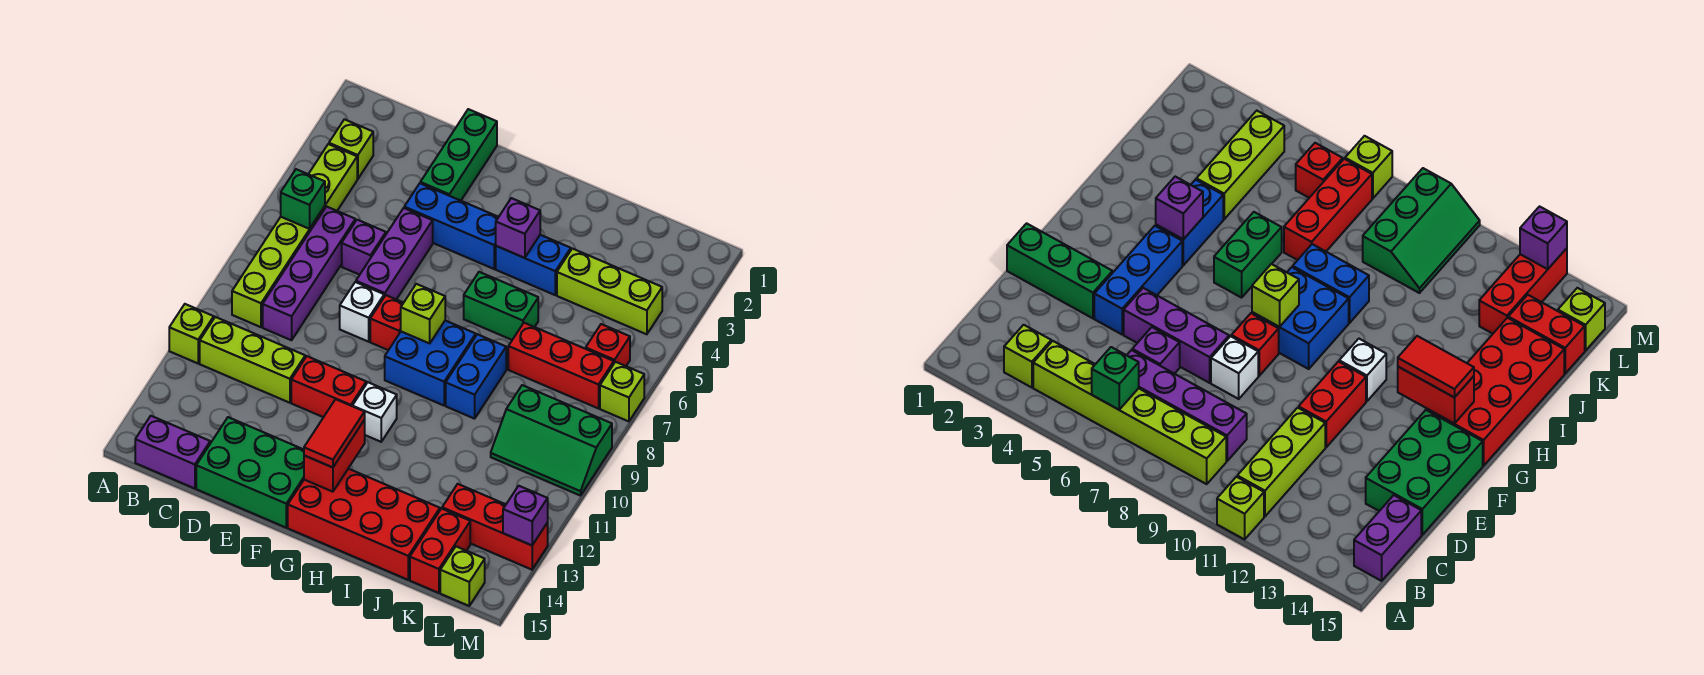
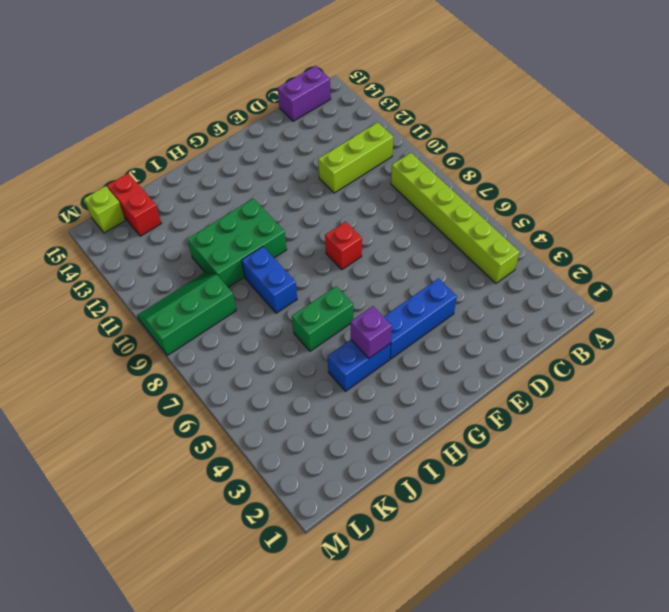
green 2x3 brick [188,198,287,287] -> green 2x3 brick moved to [196,417,304,527]
none -> lime 1x1 brick [169,304,214,363]
none -> lime 1x1 brick [329,119,373,179]
none -> purple 1x4 brick [263,207,355,340]
none -> purple 1x1 brick [342,220,386,275]

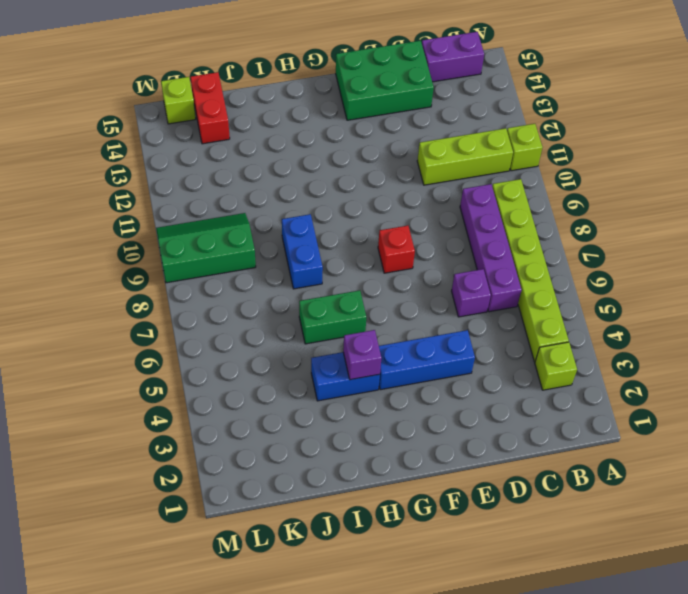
none -> green 1x3 brick [420,109,497,201]
none -> purple 1x3 brick [356,208,433,299]
none -> white 1x1 brick [340,282,384,342]
none -> red 1x2 brick [291,356,366,417]

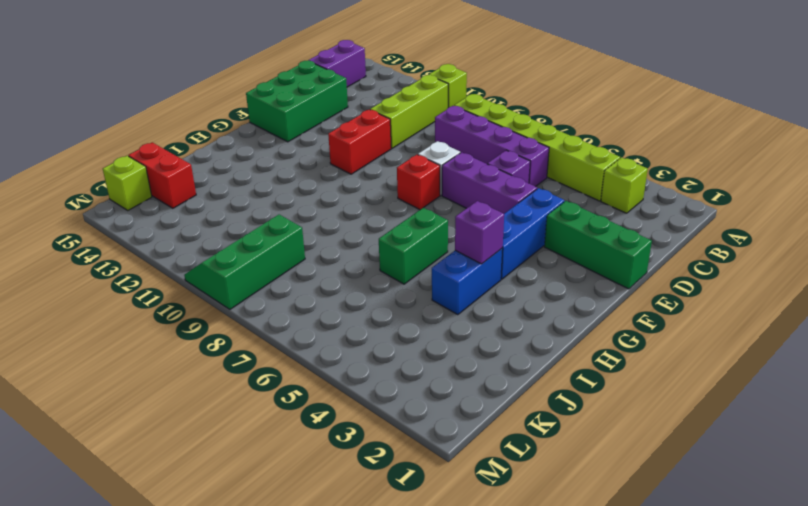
none -> blue 2x2 brick [385,321,476,405]
none -> white 1x1 brick [353,382,397,442]
none -> red 2x4 brick [288,469,440,580]
none -> blue 1x2 brick [446,334,506,419]

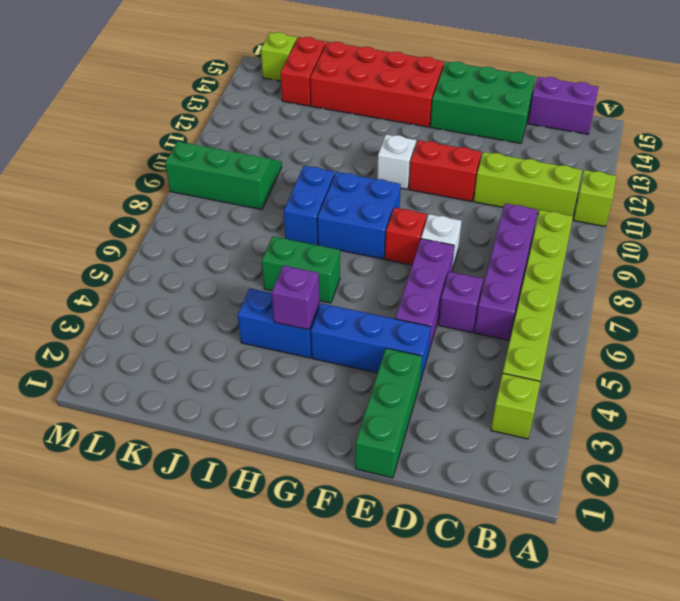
none -> lime 1x3 brick [557,249,662,334]
none -> red 1x3 brick [508,323,614,408]
none -> red 1x3 brick [442,484,548,570]
none -> red 1x1 brick [586,324,630,366]

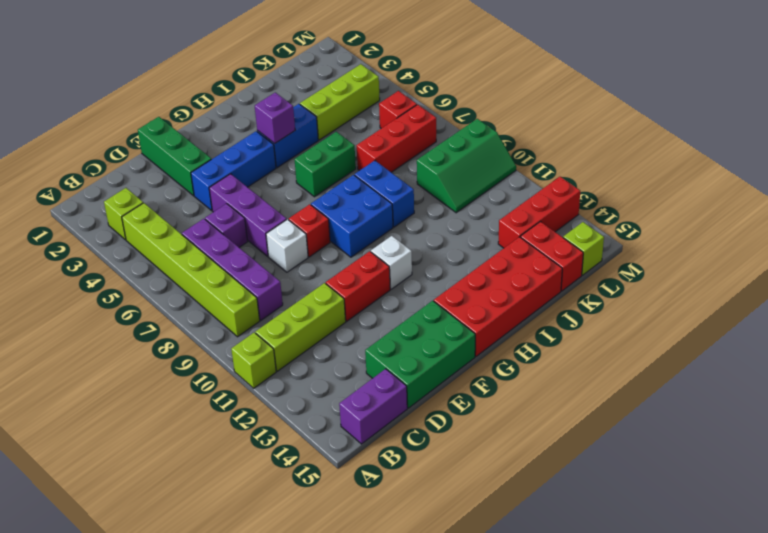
none -> lime 1x1 brick [600,362,644,421]
none -> green 1x1 brick [281,169,325,229]
none -> lime 1x1 brick [401,284,445,343]
none -> red 1x2 brick [304,420,365,492]

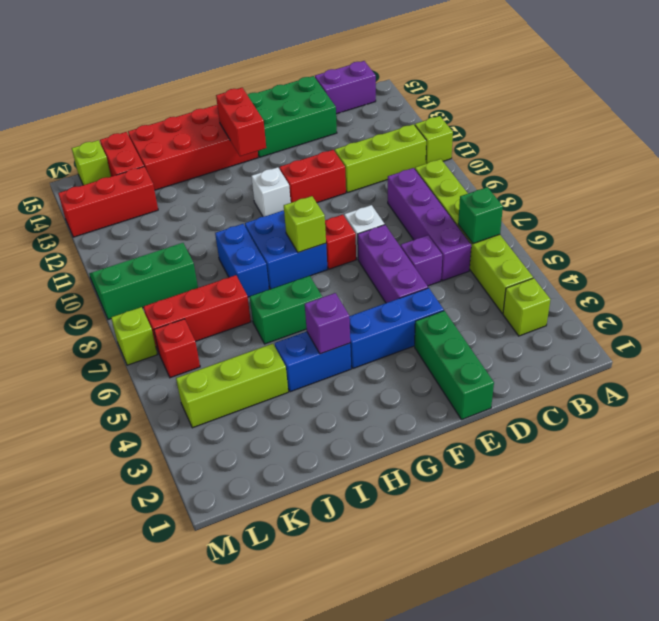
none -> purple 1x1 brick [503,486,548,545]
none -> red 1x2 tile [304,399,365,467]

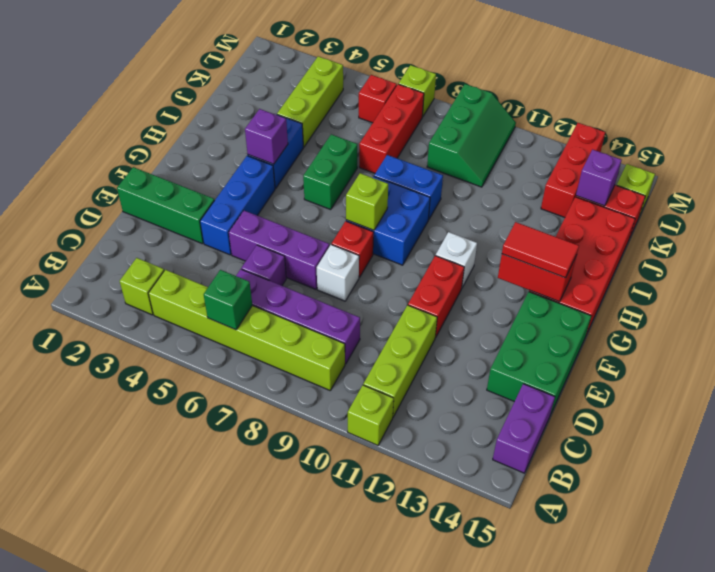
purple 1x1 brick [576,150,622,206] -> purple 1x1 brick moved to [503,486,548,545]

